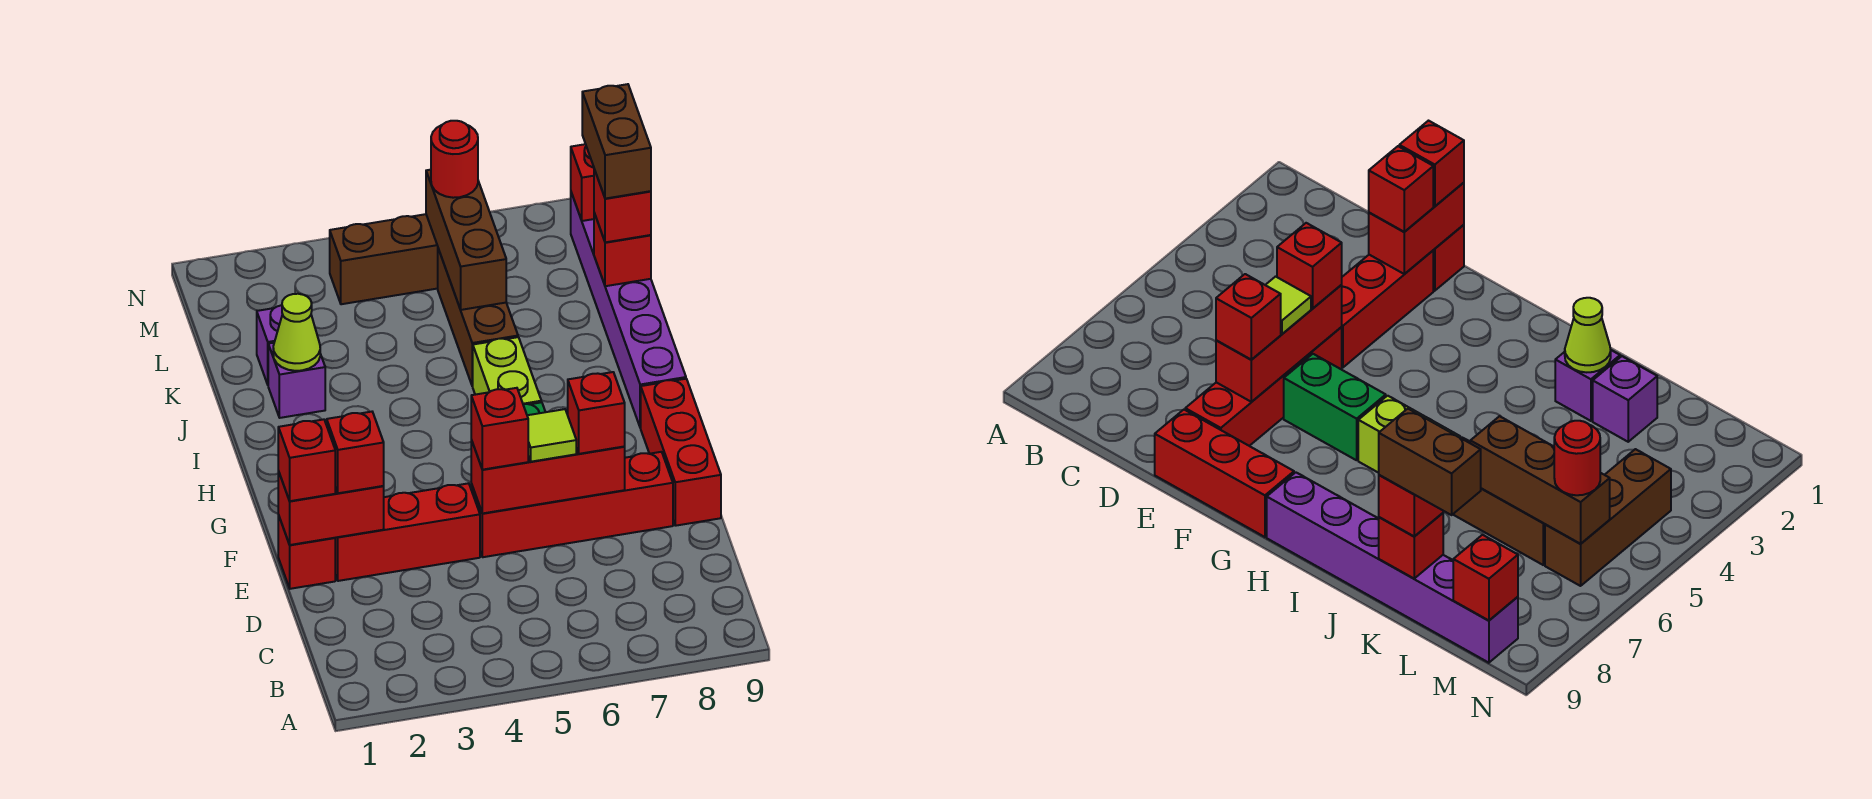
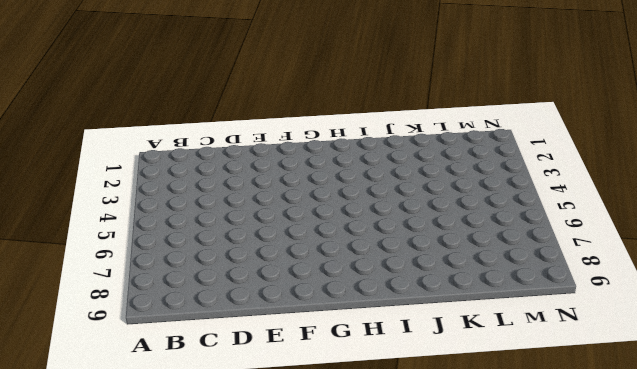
none -> red 1x1 brick [278,515,335,589]
none -> red 1x3 brick [335,483,480,581]
none -> red 1x4 brick [471,452,673,557]

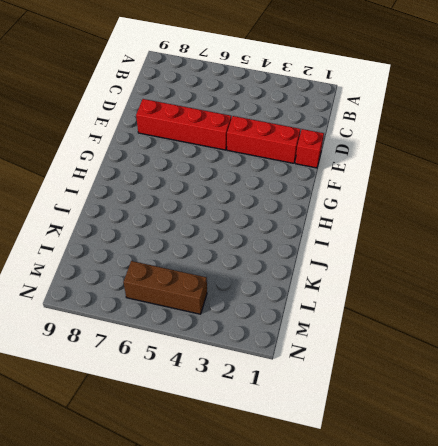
none -> red 1x3 brick [641,379,721,526]
none -> green 1x2 brick [1284,354,1386,460]
none -> lime 1x2 brick [473,337,541,404]

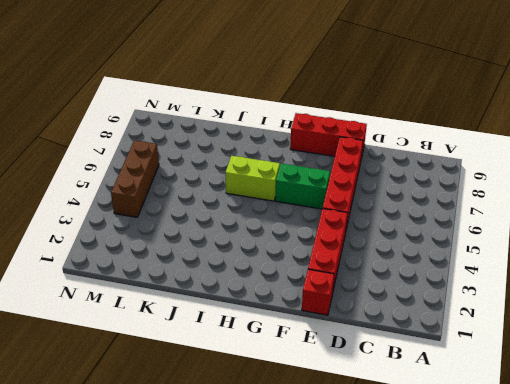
none -> purple 1x6 brick [571,193,686,428]
none -> purple 1x1 brick [268,343,325,418]
none -> brown 1x3 brick [438,249,518,386]

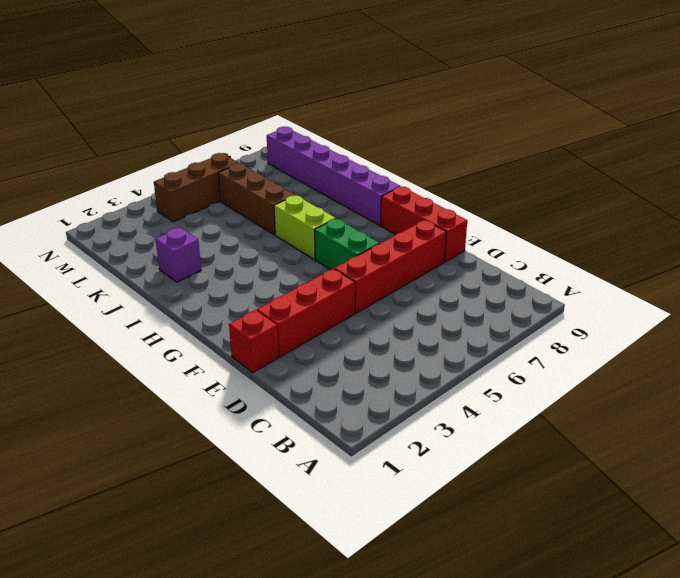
none -> purple 1x1 brick [257,305,282,384]
none -> red 1x2 brick [278,471,384,545]
none -> red 1x3 brick [471,440,625,513]

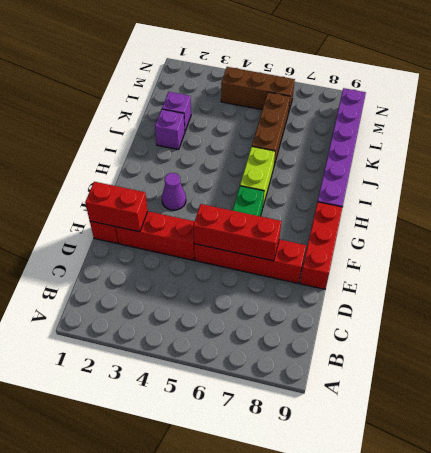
purple 1x1 cone [162,173,186,210] -> none
none -> lime 1x1 cone [273,294,320,371]
none -> brown 1x3 brick [426,170,506,310]
none -> red 1x1 brick [594,213,651,286]

